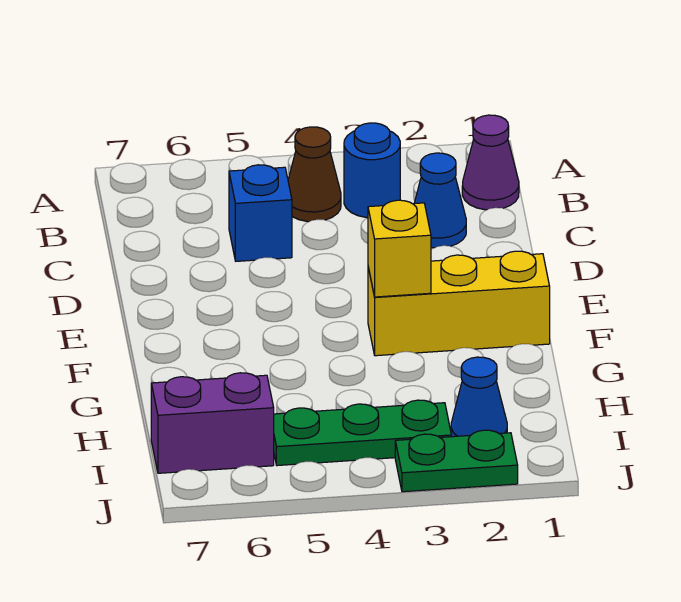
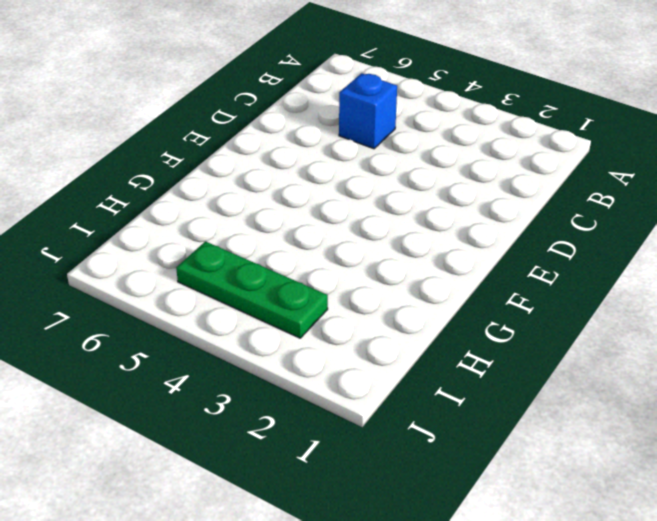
none -> purple 1x1 cone [462,115,519,210]
none -> blue 1x1 round brick [344,123,400,218]

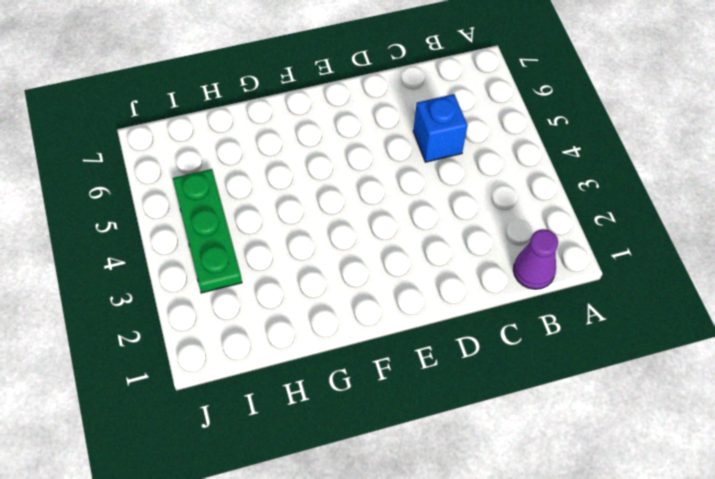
none -> blue 1x1 round brick [344,123,400,218]
none -> brown 1x1 cone [288,127,341,222]

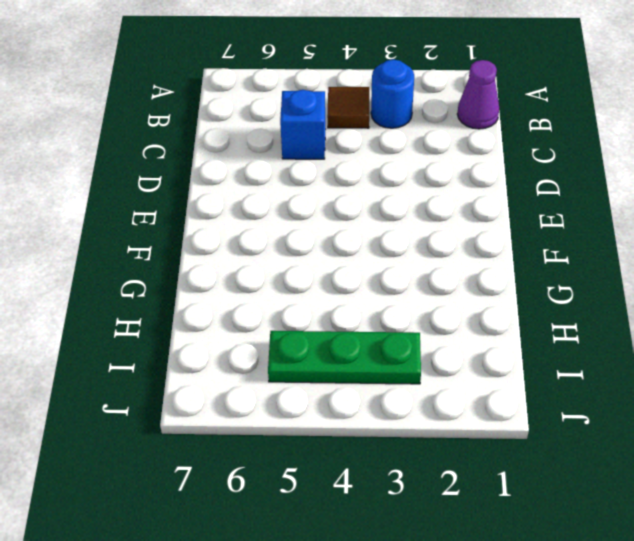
brown 1x1 tile [327,87,369,128] -> brown 1x1 cone [288,127,341,222]
none -> blue 1x1 cone [414,153,466,248]
none -> yellow 1x3 brick [368,251,550,356]

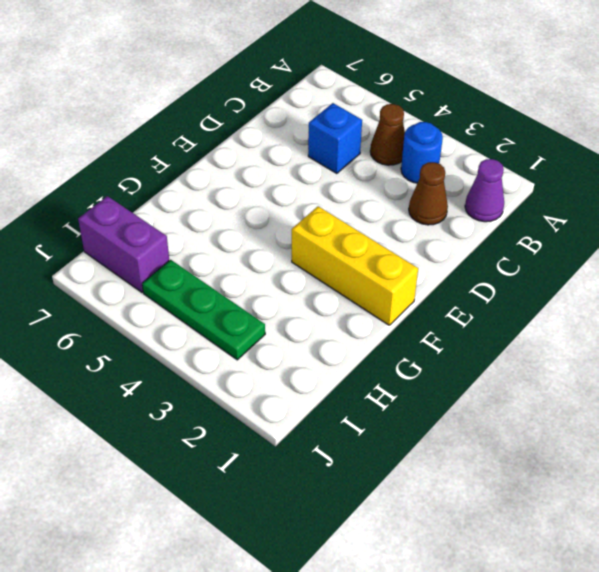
brown 1x1 cone [409,162,448,225] -> blue 1x1 cone [414,153,466,248]
none -> blue 1x1 cone [451,357,507,437]
none -> green 1x2 plate [395,430,518,492]

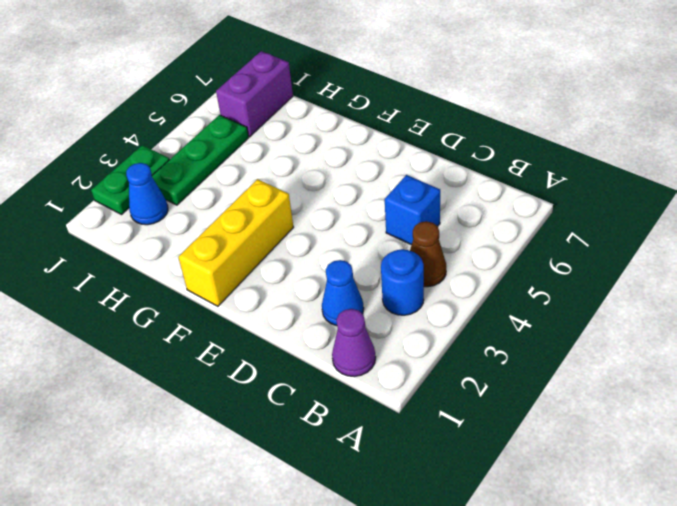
none -> yellow 1x1 brick [368,200,431,297]

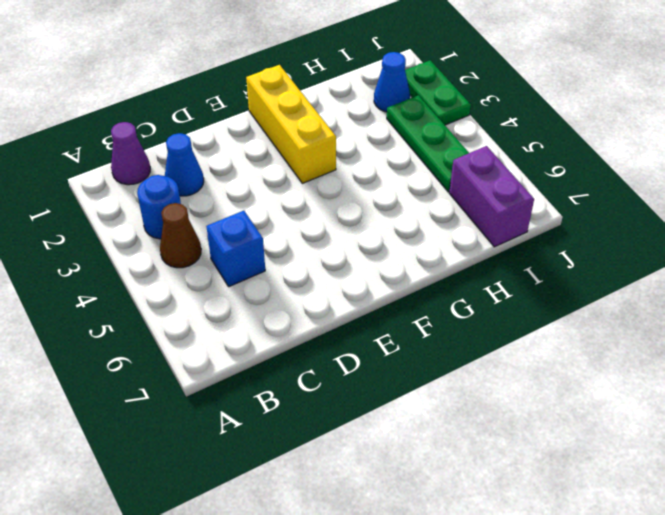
none -> yellow 1x1 brick [368,200,431,297]

